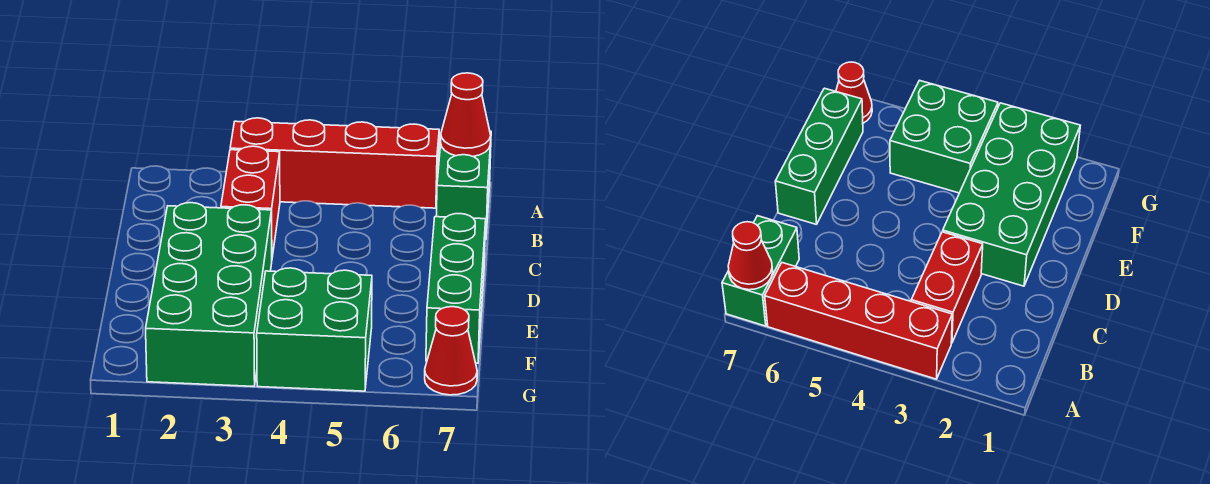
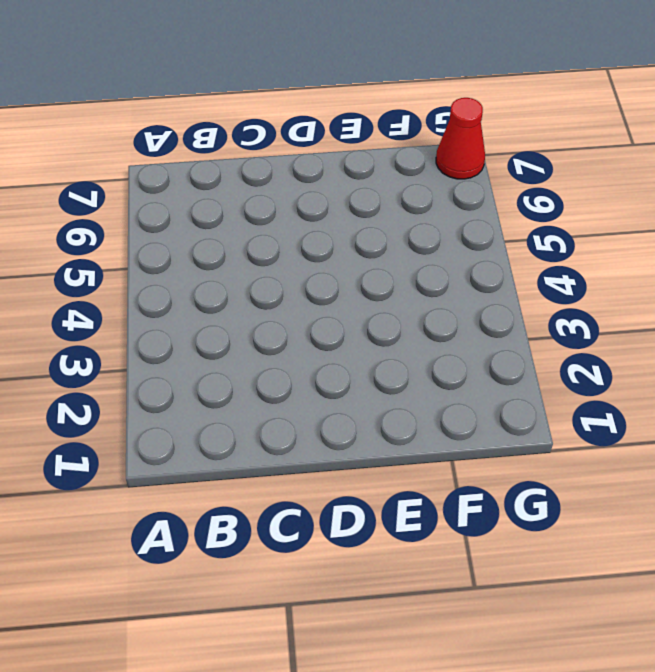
none -> red 1x4 brick [230,118,439,208]
none -> green 1x2 brick [436,131,491,240]

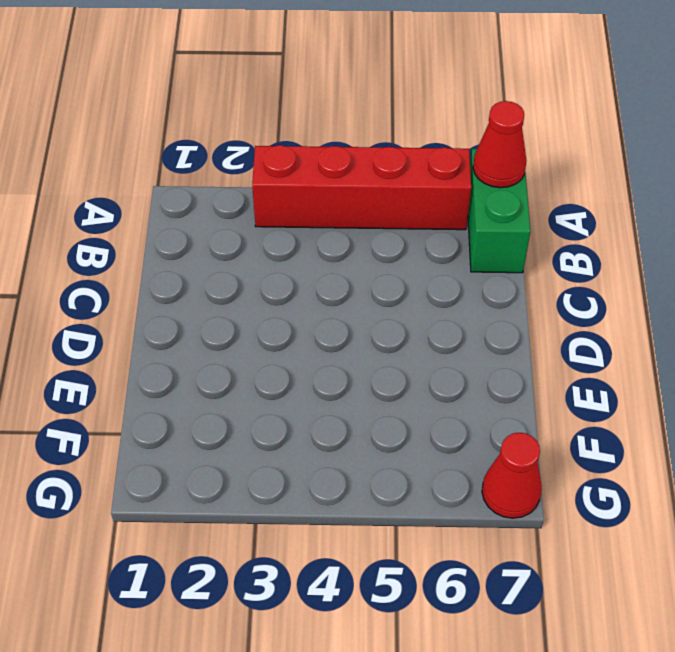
none -> red 1x2 brick [221,146,280,257]
none -> green 2x4 brick [146,203,272,386]

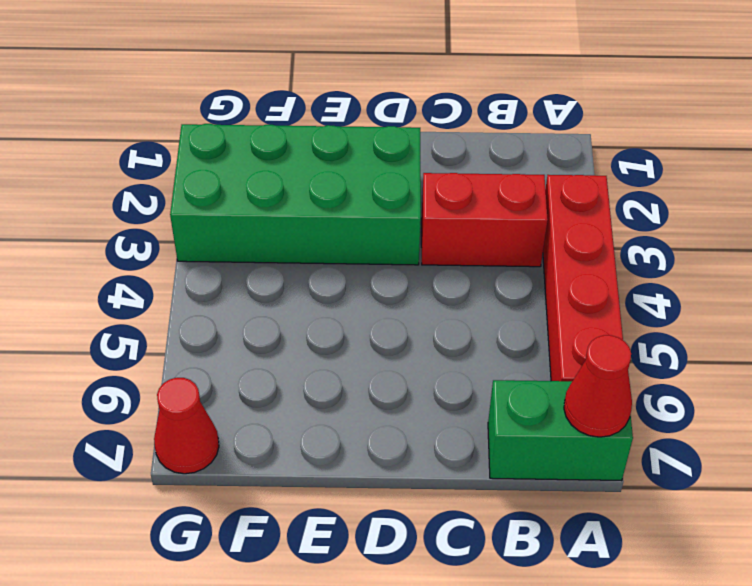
none -> green 1x3 brick [426,214,486,363]
none -> green 2x2 brick [257,268,372,391]

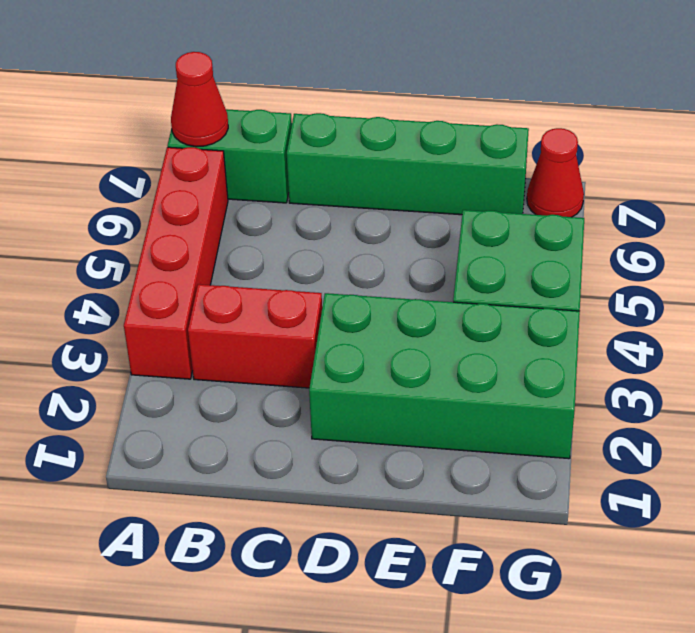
green 1x4 brick [287,113,529,215] -> green 1x3 brick [426,214,486,363]

